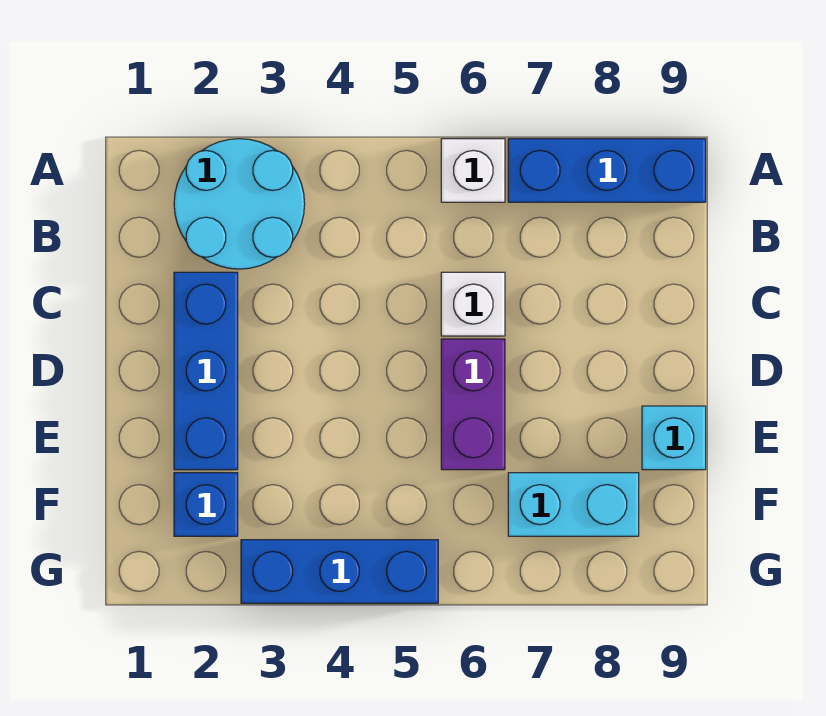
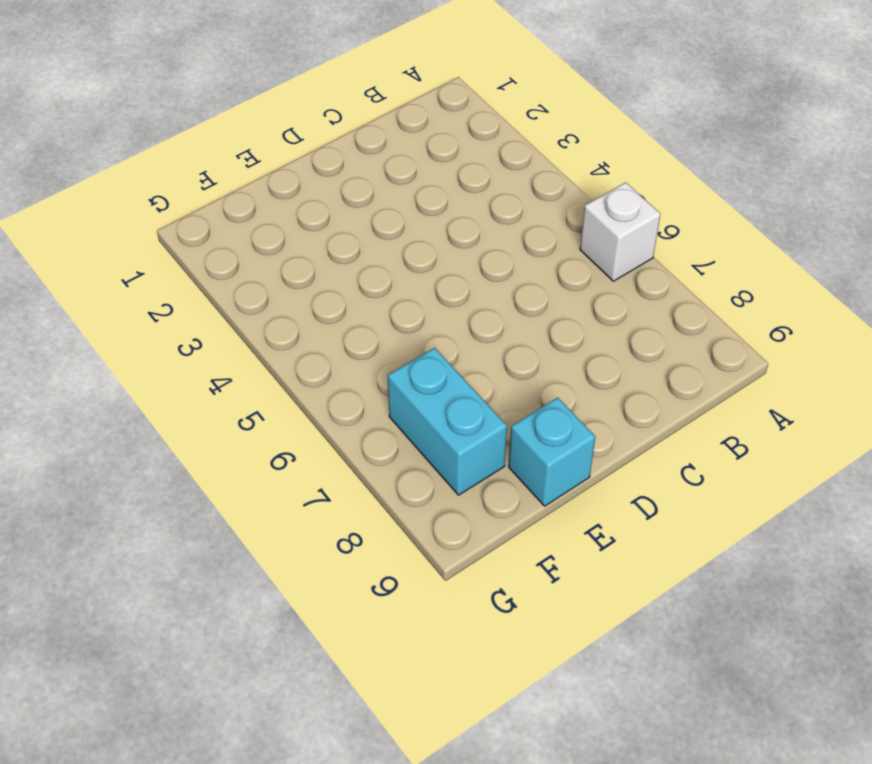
none -> cyan 2x2 round brick [174,139,305,269]
none -> blue 1x3 brick [508,139,706,202]

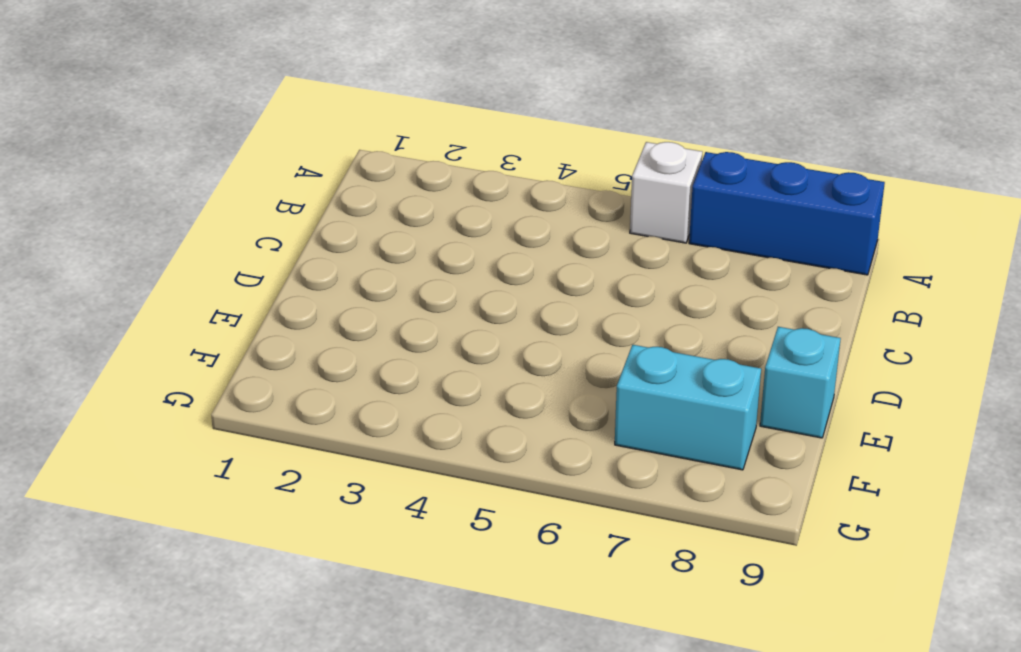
none -> cyan 2x2 round brick [174,139,305,269]
none -> blue 1x3 brick [174,272,238,470]

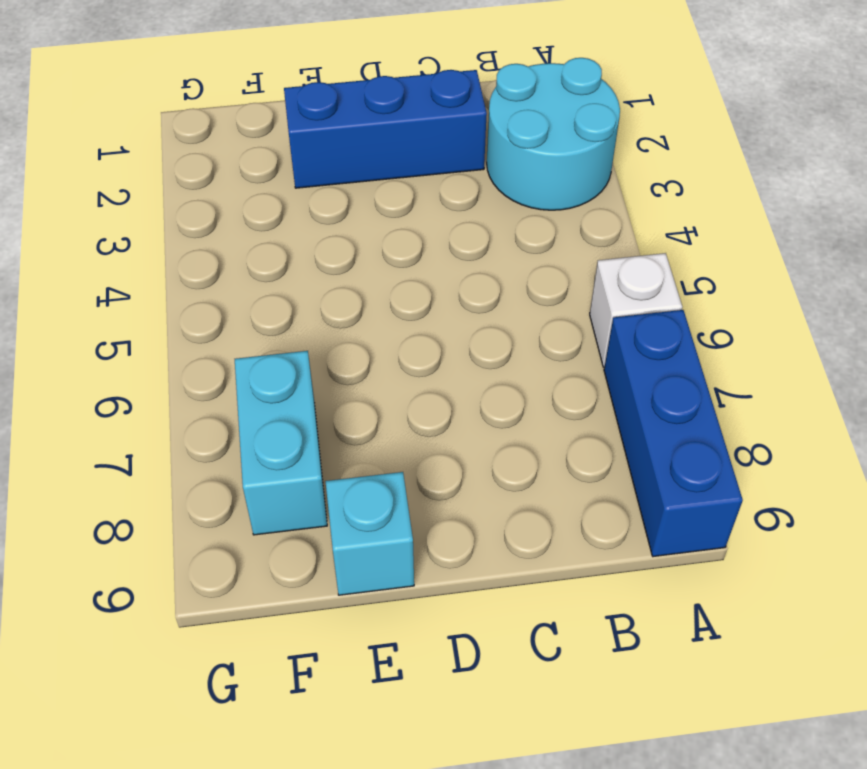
none -> white 1x1 brick [441,272,505,336]
none -> purple 1x2 brick [441,339,505,470]

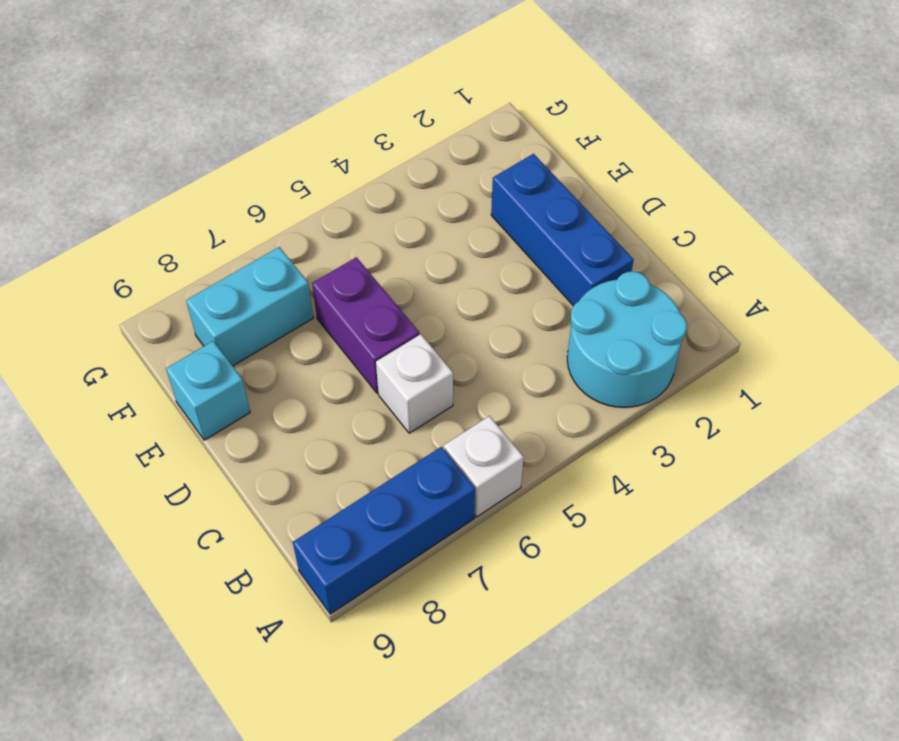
none -> blue 1x1 brick [174,473,238,536]
none -> blue 1x3 brick [241,540,438,603]

